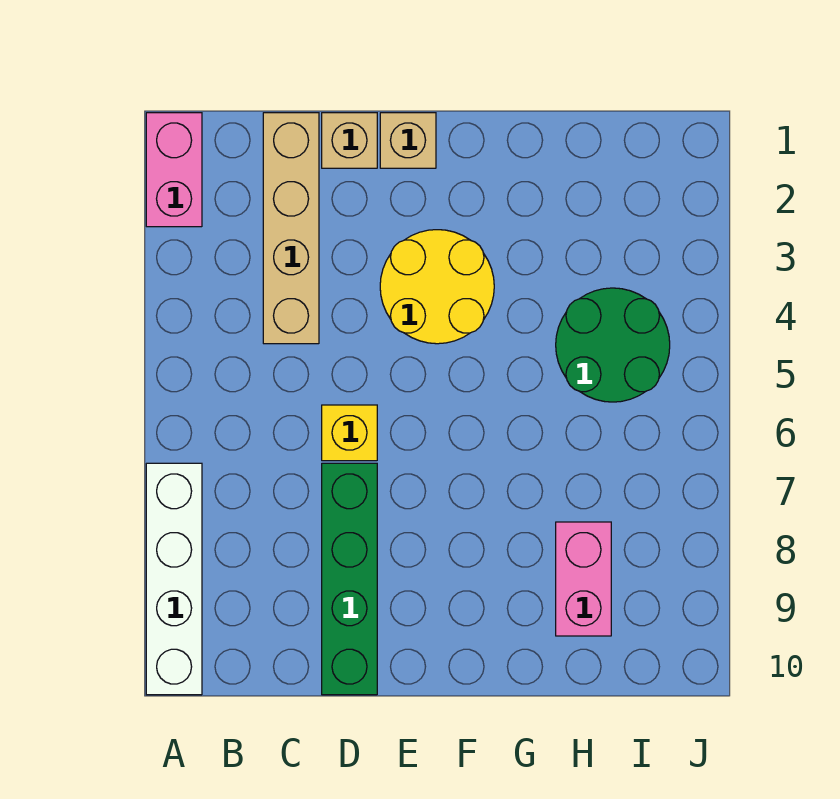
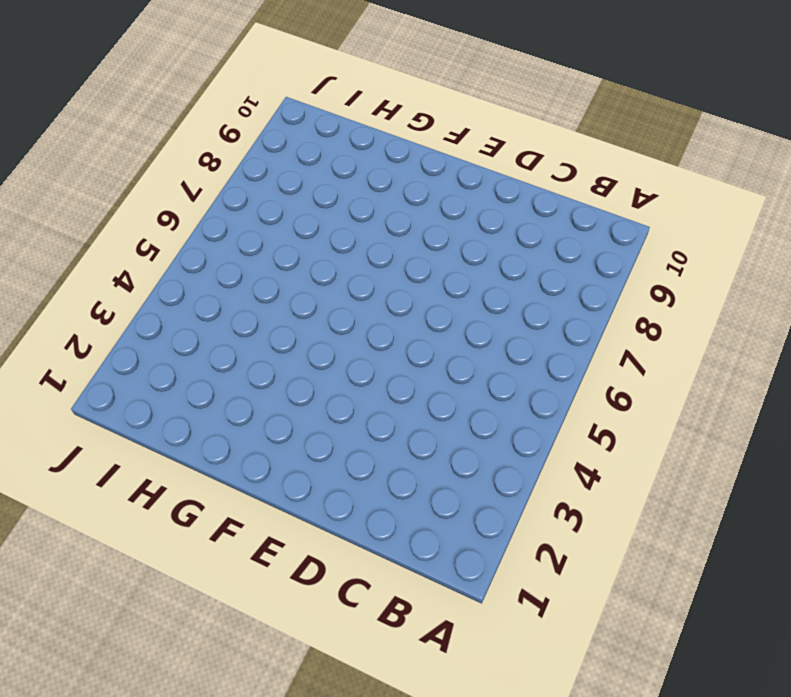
none -> pink 1x2 brick [146,113,202,227]
none -> white 1x4 brick [146,463,202,695]

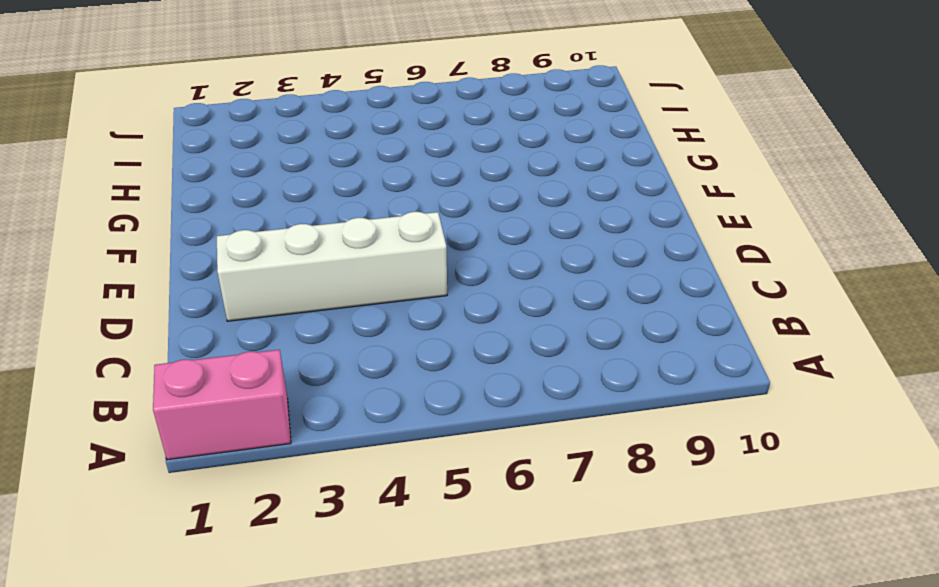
white 1x4 brick [217,212,447,321] -> white 1x4 brick moved to [146,463,202,695]
none -> tan 1x4 brick [263,113,319,344]
none -> tan 1x1 brick [322,113,377,168]

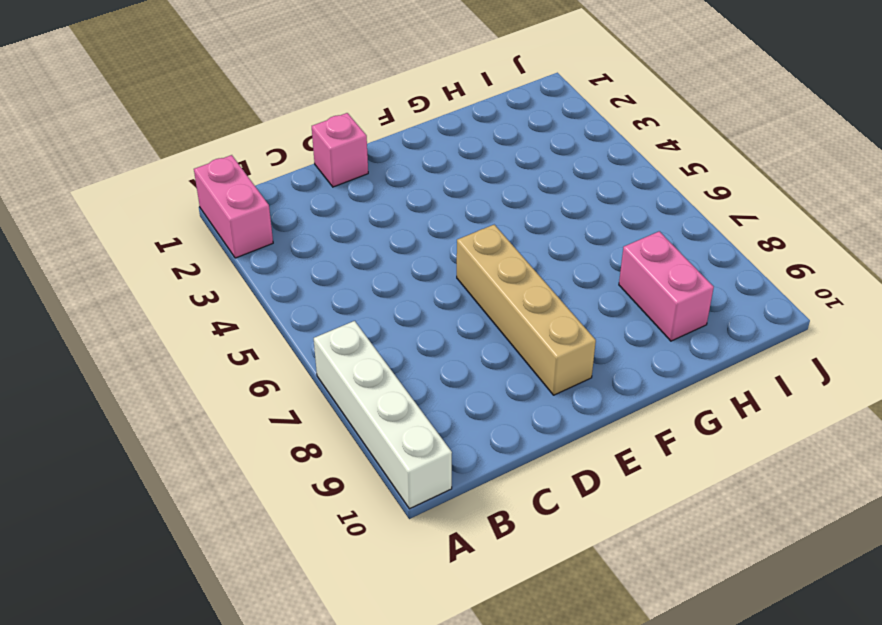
pink 1x1 brick [312,113,368,187] -> tan 1x1 brick [322,113,377,168]
tan 1x4 brick [457,225,596,395] -> tan 1x4 brick moved to [263,113,319,344]
none -> yellow 1x1 brick [322,405,377,461]
none -> green 1x4 brick [322,463,377,695]

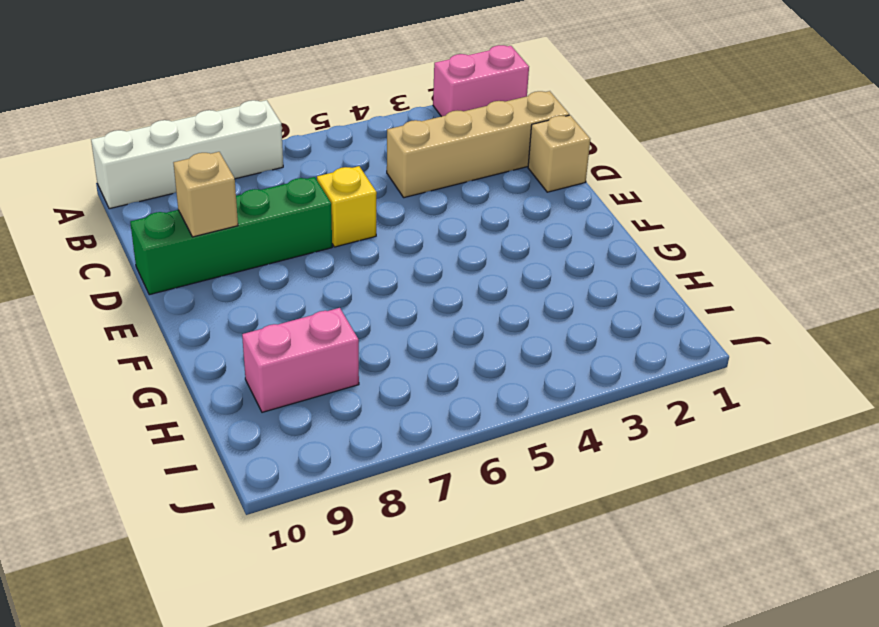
tan 1x1 brick [174,152,238,237] -> tan 1x1 brick moved to [380,113,436,168]
none -> yellow 2x2 round brick [380,230,494,344]
none -> green 2x2 round brick [556,288,670,402]

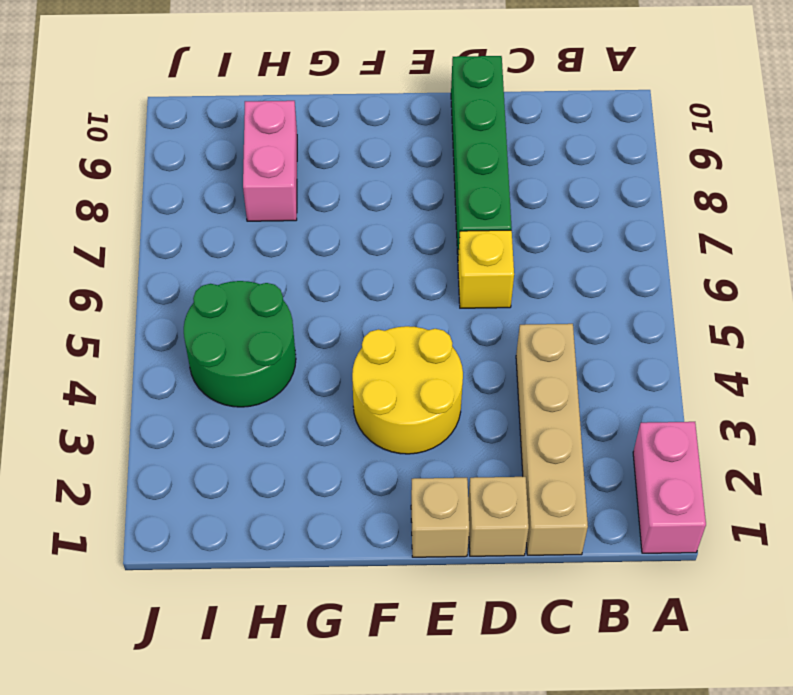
none -> white 1x4 brick [146,463,202,695]

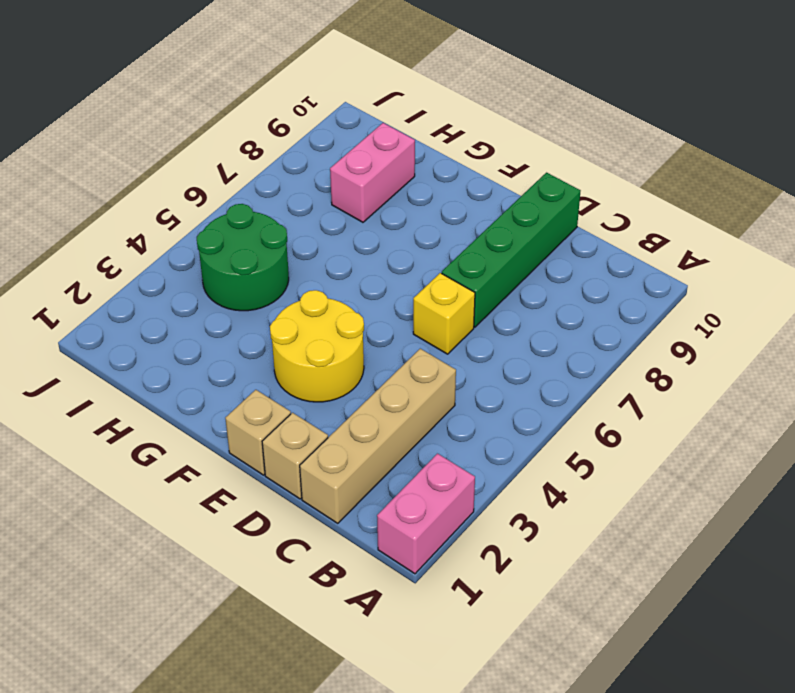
none -> white 1x4 brick [146,463,202,695]

